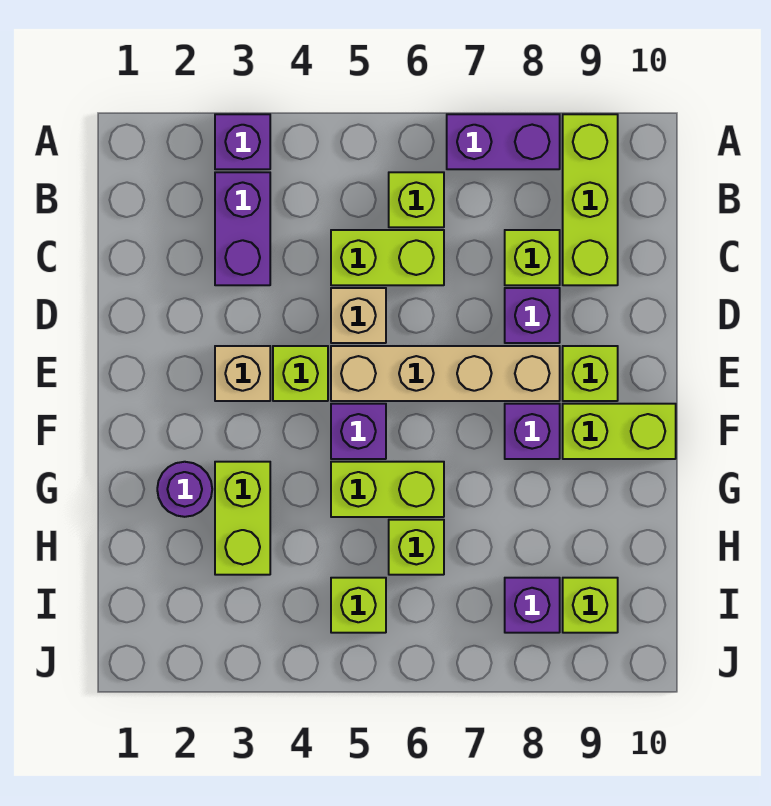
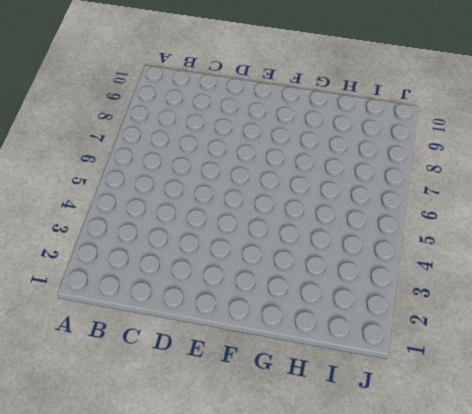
none -> purple 1x1 brick [215,114,270,169]
none -> purple 1x2 brick [447,114,560,169]
none -> lime 1x3 brick [563,114,618,285]

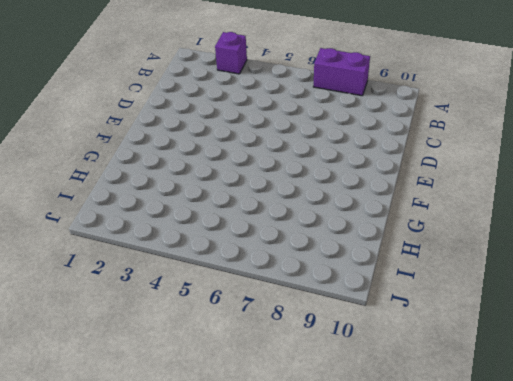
none -> lime 1x3 brick [563,114,618,285]
none -> purple 1x2 brick [215,172,270,285]
none -> lime 1x1 brick [389,172,444,227]

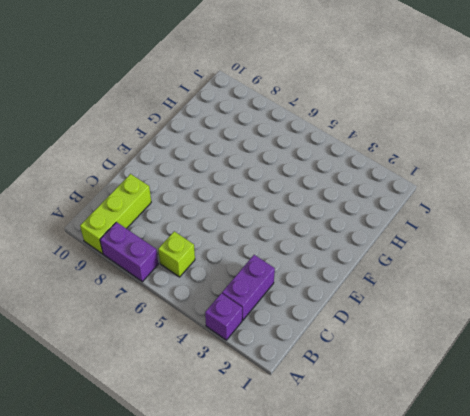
none -> lime 1x2 brick [331,230,444,285]
none -> lime 1x1 brick [505,230,560,285]
none -> tan 1x1 brick [331,288,386,343]

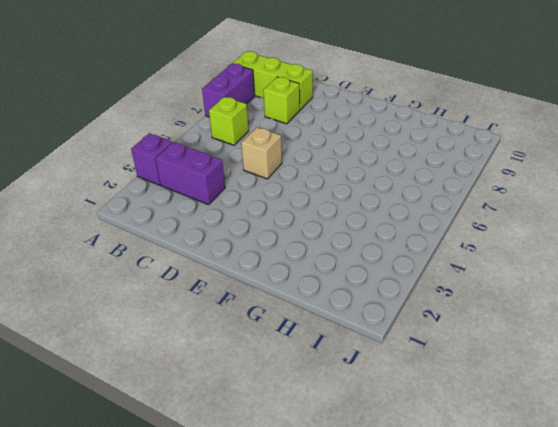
none -> lime 1x2 brick [331,230,444,285]
none -> purple 1x1 brick [505,288,560,343]
none -> tan 1x1 brick [215,346,270,401]

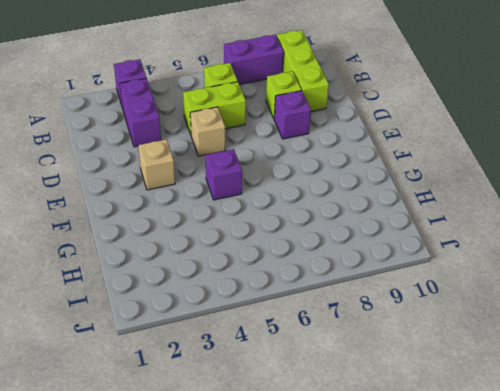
none -> lime 1x1 brick [273,346,328,401]
none -> tan 1x4 brick [331,346,560,401]
none -> lime 1x1 brick [563,346,618,401]

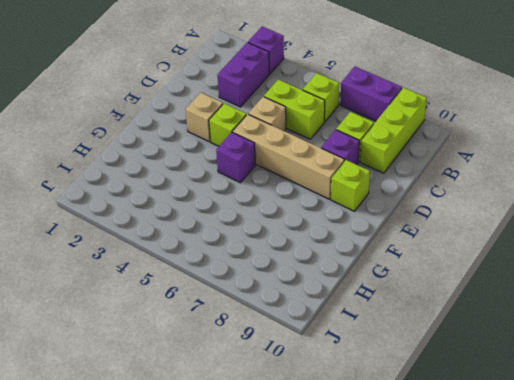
none -> purple 1x1 brick [505,404,560,459]
none -> lime 1x2 brick [563,404,676,459]
none -> purple 1x1 round brick [157,462,212,517]

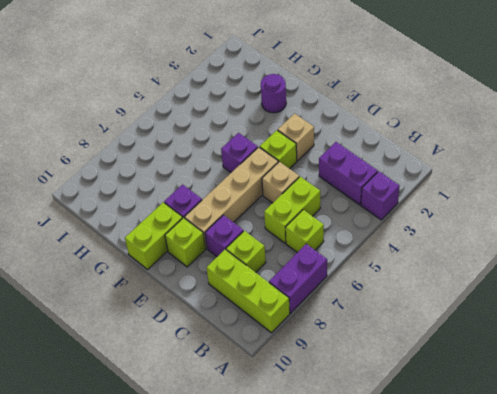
none -> lime 1x2 brick [215,462,270,575]
none -> lime 1x2 brick [331,462,444,517]
none -> lime 1x1 brick [389,520,444,575]

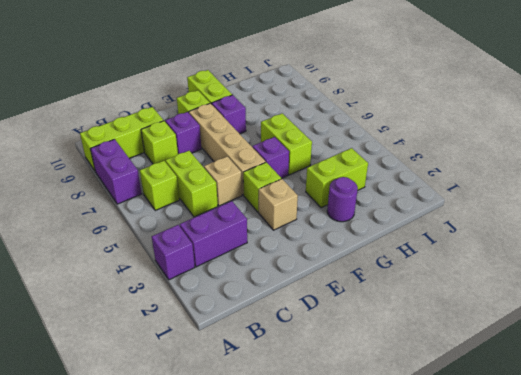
none -> lime 1x1 brick [389,520,444,575]
none -> lime 1x1 brick [331,578,386,633]
none -> purple 1x1 brick [505,578,560,633]

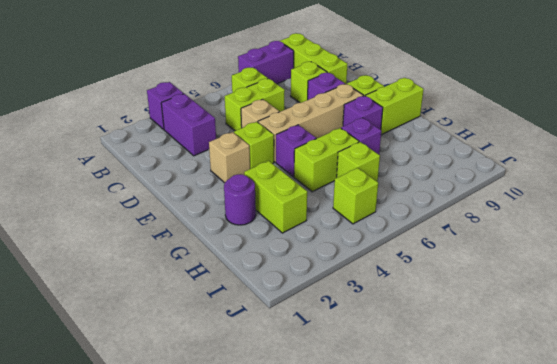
purple 1x1 brick [341,118,381,154] -> purple 1x1 brick moved to [505,578,560,633]
none -> lime 1x1 brick [563,578,618,633]

